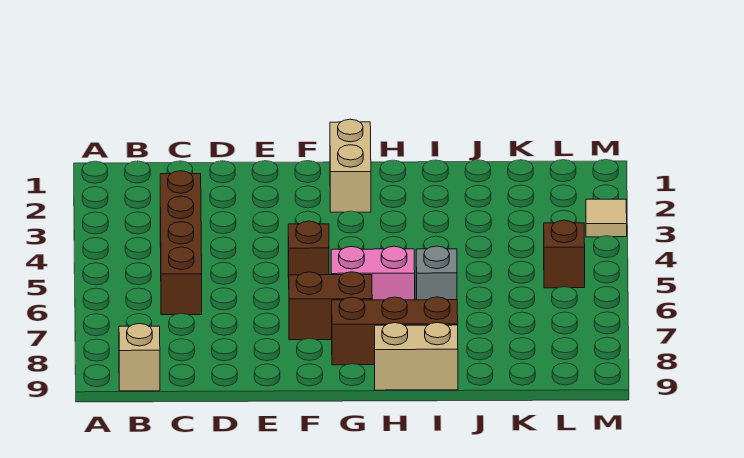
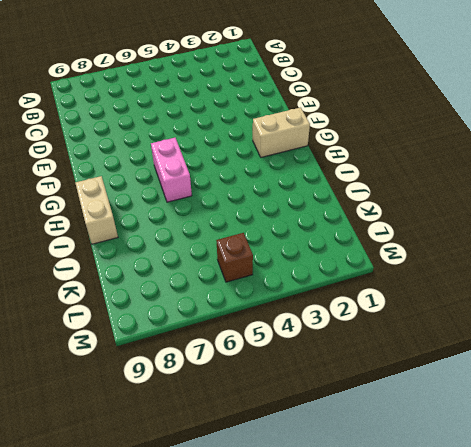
none -> tan 1x1 brick [119,324,160,391]
none -> brown 1x4 brick [160,171,202,315]

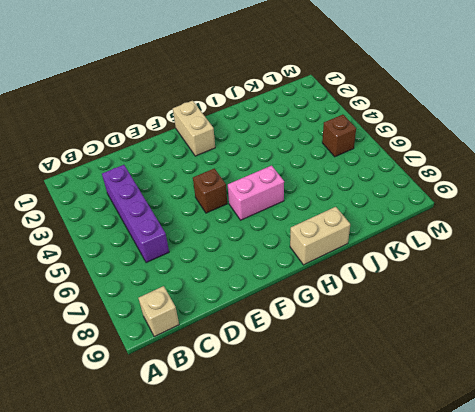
purple 1x4 brick [102,165,169,263] -> brown 1x4 brick [160,171,202,315]
none -> brown 1x2 brick [289,272,372,340]
none -> brown 1x3 brick [332,297,458,365]

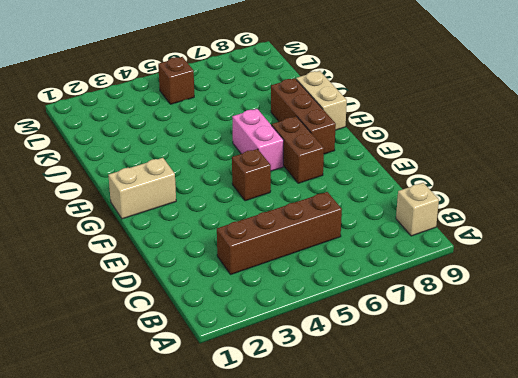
none -> grey 1x1 brick [416,246,457,300]
none -> tan 1x1 tile [586,199,627,237]

